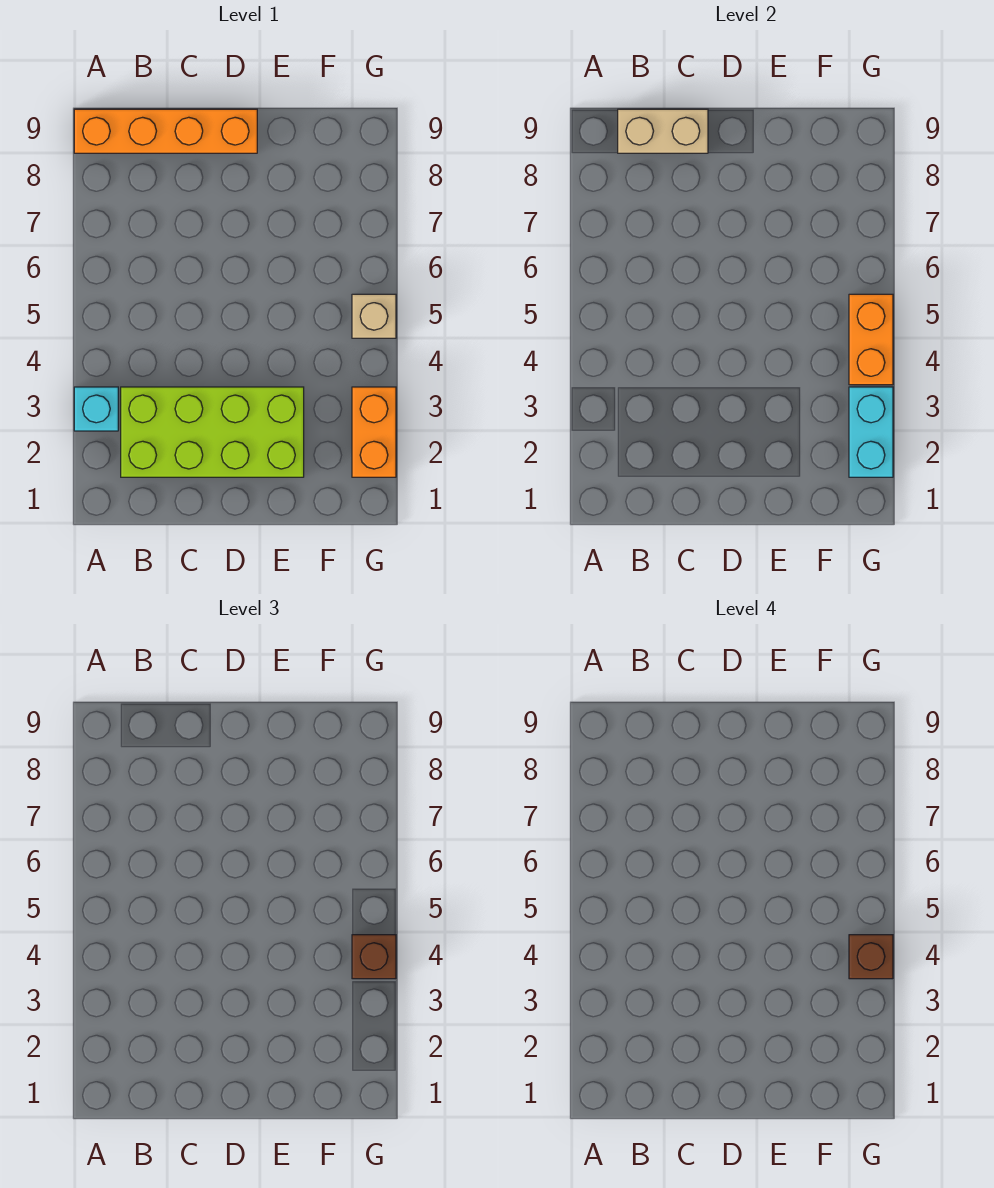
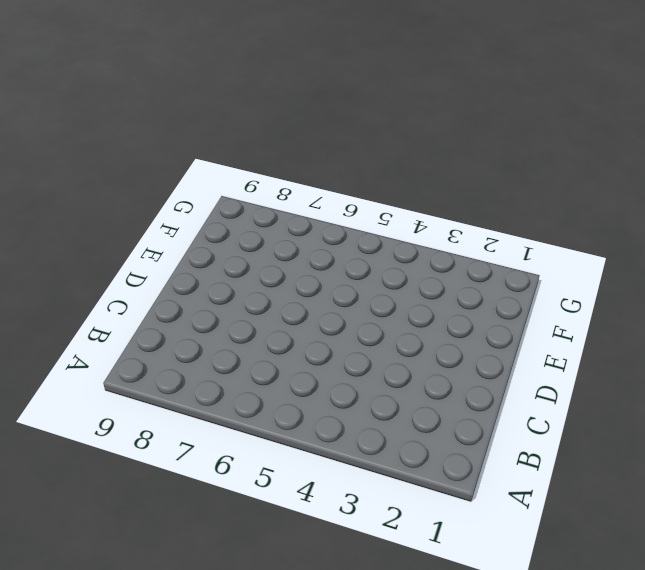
none -> cyan 1x1 brick [74,387,118,431]
none -> orange 1x4 brick [74,109,257,153]

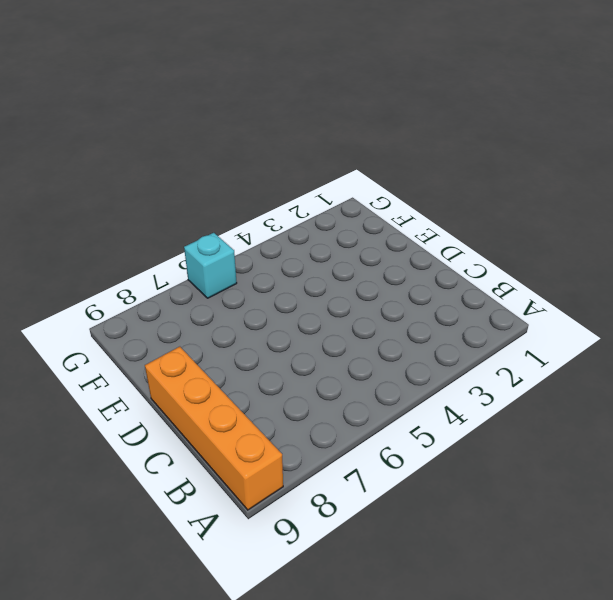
cyan 1x1 brick [184,233,237,298] -> cyan 1x1 brick moved to [74,387,118,431]
none -> lime 2x4 brick [121,387,304,477]
none -> orange 1x2 brick [352,387,396,477]

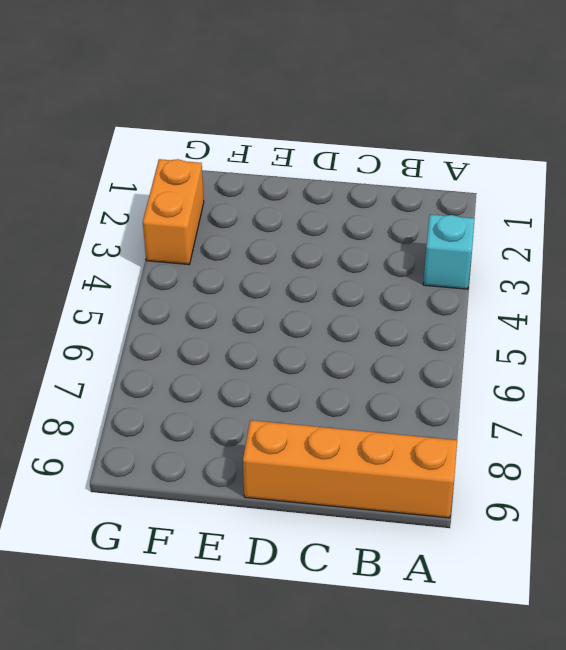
none -> lime 2x4 brick [121,387,304,477]
none -> tan 1x1 brick [352,294,396,338]

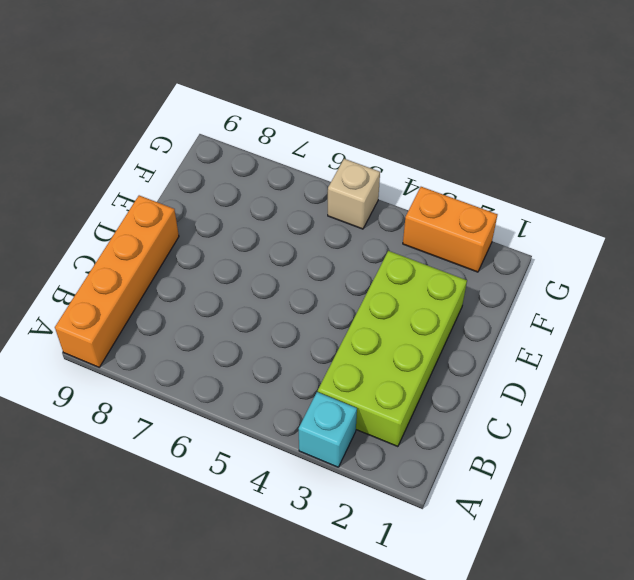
none -> tan 1x2 brick [618,109,708,153]
none -> cyan 1x2 brick [849,387,893,477]

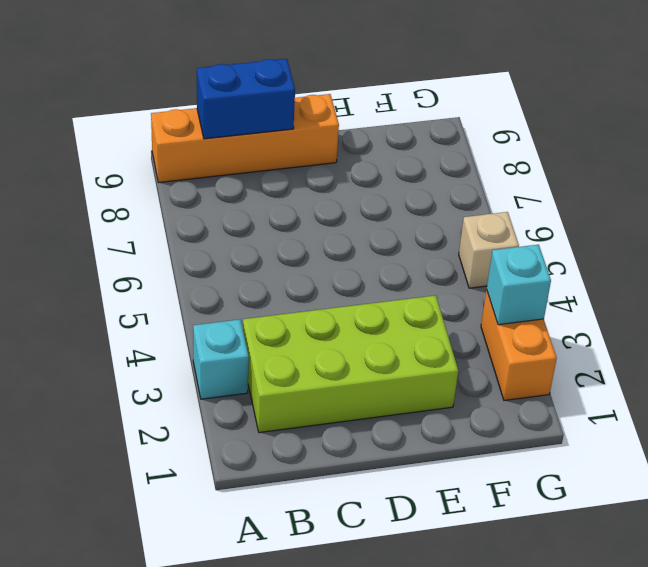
blue 1x2 brick [197,59,295,139] -> tan 1x2 brick [618,109,708,153]
cyan 1x1 brick [487,245,551,325] -> cyan 1x2 brick [849,387,893,477]
none -> orange 1x2 brick [849,294,893,385]
none -> brown 1x1 brick [352,935,396,979]

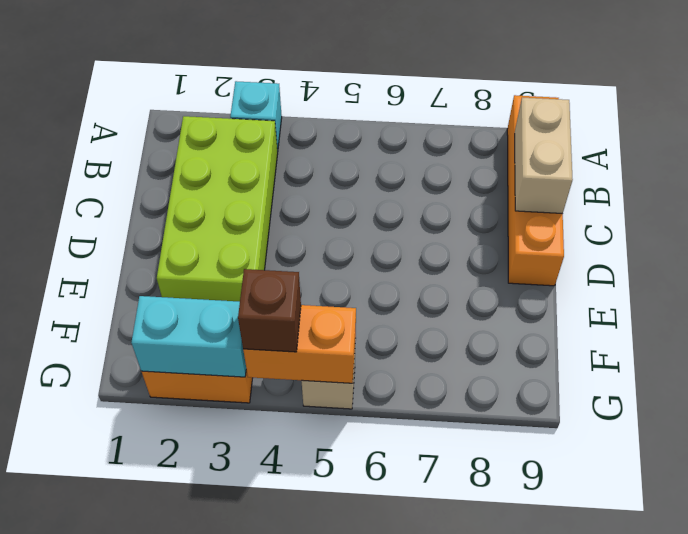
none -> brown 1x1 brick [849,935,893,979]

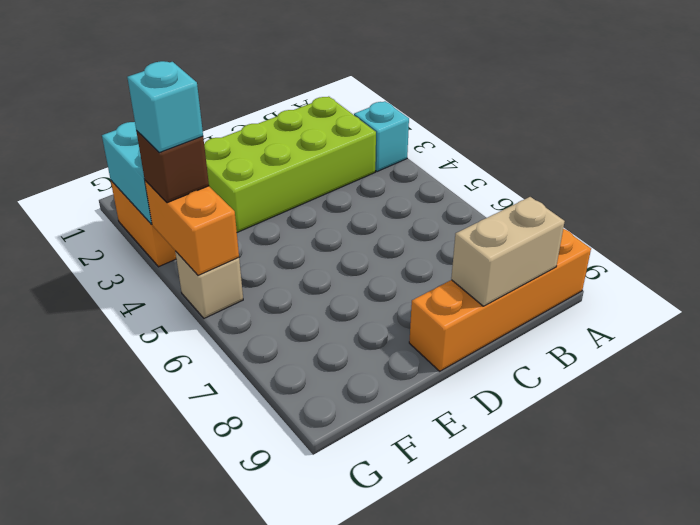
cyan 1x1 brick [127,61,203,153] -> brown 1x1 brick [849,935,893,979]

